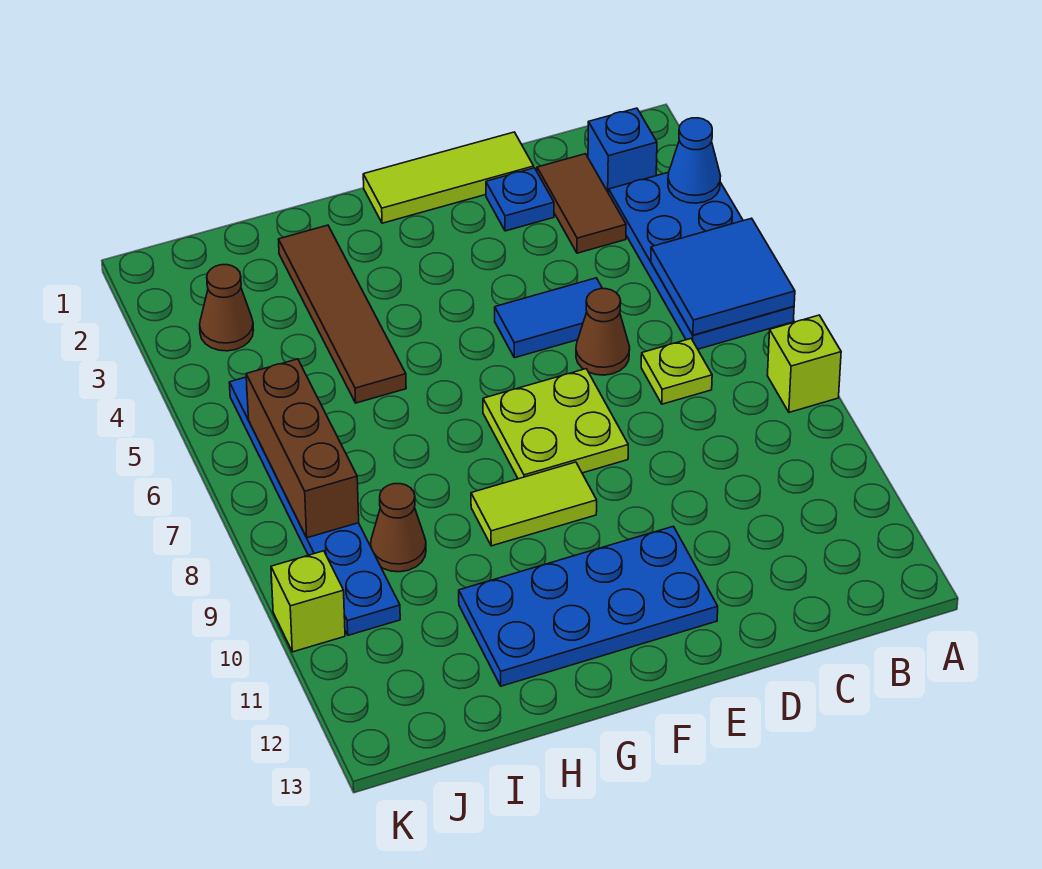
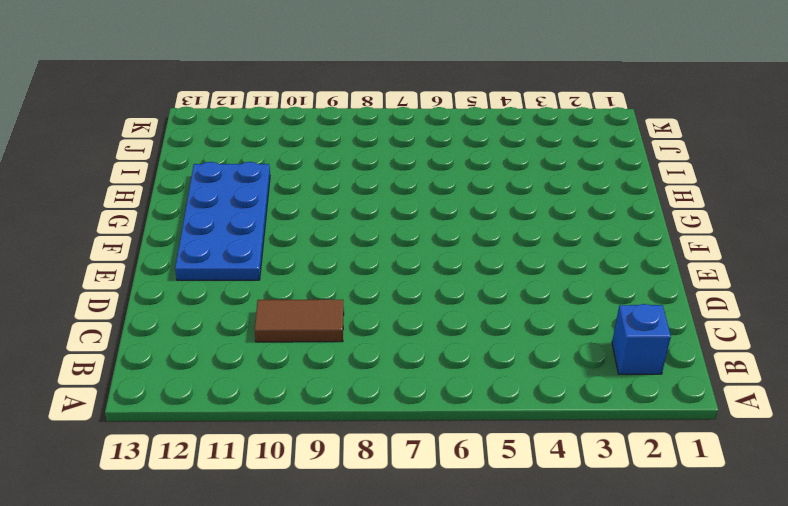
brown 1x2 tile [255,300,344,342] -> brown 1x2 tile moved to [537,154,626,253]
none -> blue 2x4 plate [609,172,794,349]
none -> lime 1x1 brick [767,315,841,412]
none -> lime 1x1 plate [641,339,712,404]

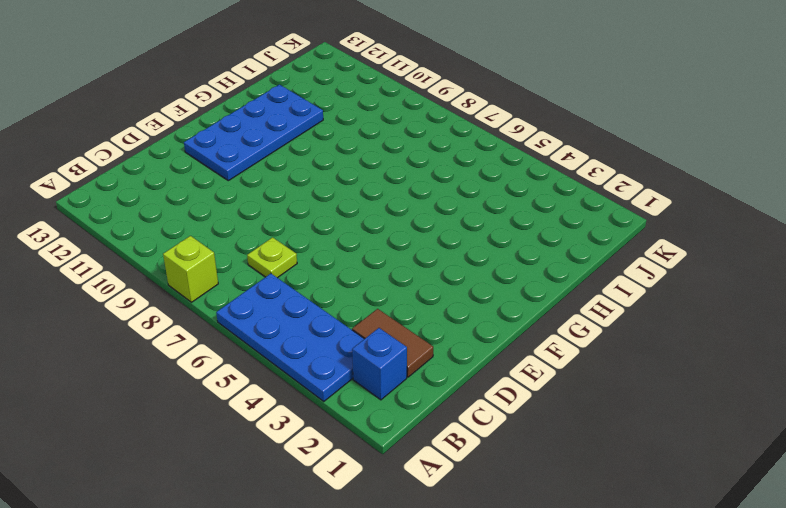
none -> lime 1x3 tile [363,132,534,223]
none -> blue 1x1 plate [486,168,554,231]
none -> blue 1x2 tile [495,278,603,358]

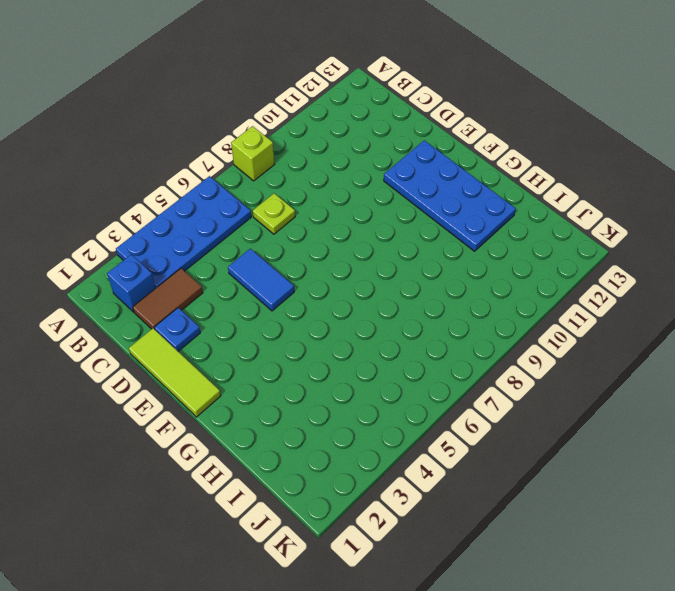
none -> brown 1x1 cone [576,289,630,375]
none -> lime 2x2 plate [483,369,628,479]
none -> lime 1x2 tile [471,462,597,546]

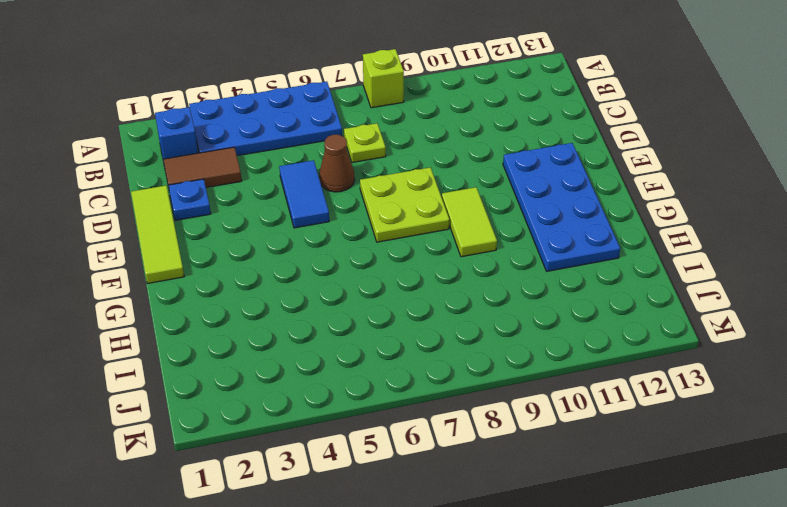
none -> brown 1x4 tile [279,225,406,403]
none -> brown 1x1 cone [371,484,426,572]
none -> brown 1x1 cone [200,265,254,351]

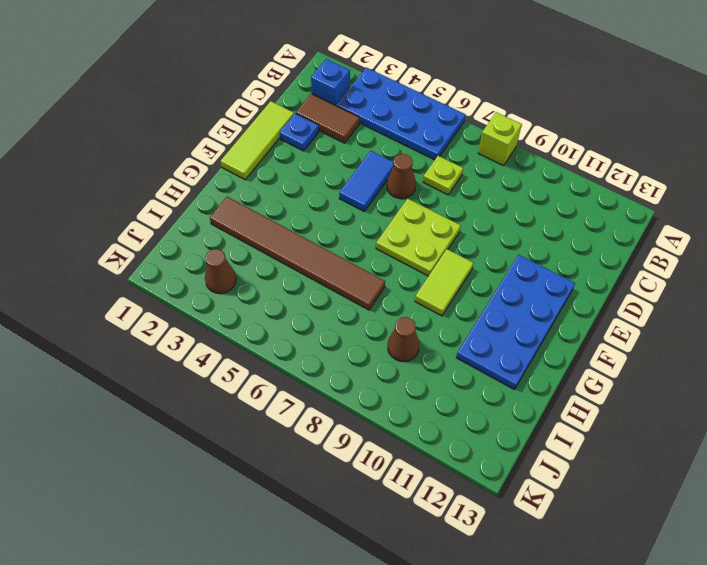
brown 1x6 tile [210,197,385,310] -> brown 1x4 tile [279,225,406,403]
none -> blue 1x6 plate [229,377,400,635]
none -> lime 1x1 brick [271,551,345,652]
none -> blue 1x1 cone [668,118,720,203]

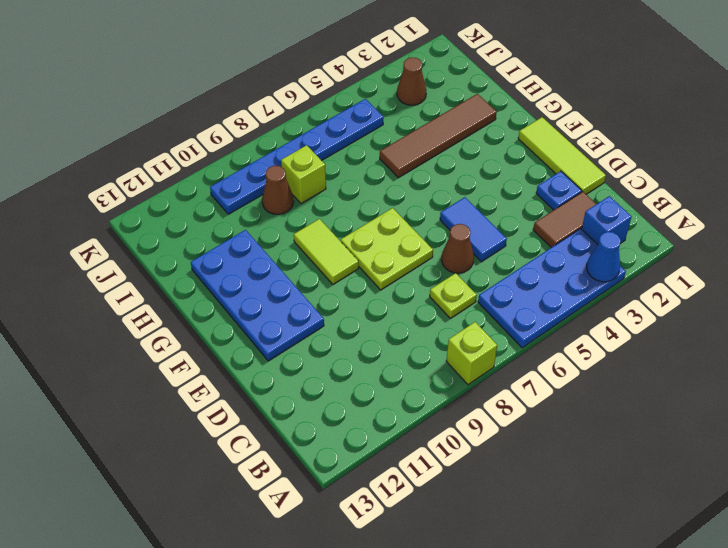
lime 1x1 brick [281,145,326,203] -> lime 1x1 brick moved to [271,551,345,652]
none -> blue 2x2 tile [651,218,795,335]
none -> brown 1x3 brick [246,359,359,538]

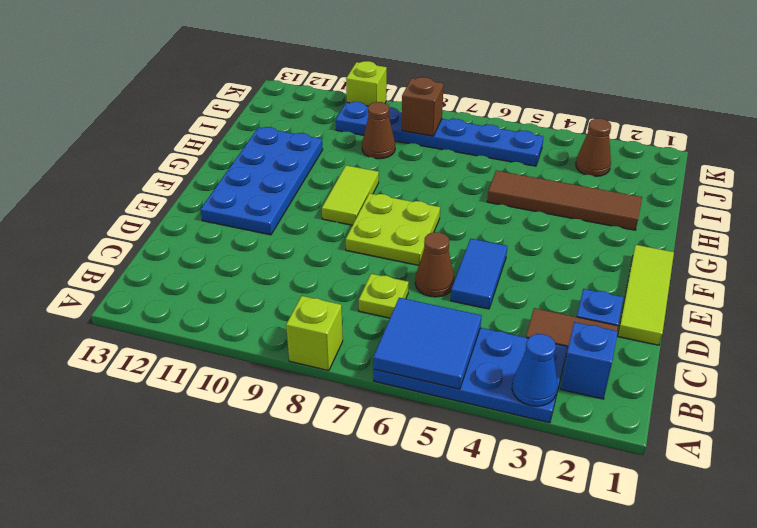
brown 1x1 brick [402,77,444,136] -> brown 1x3 brick [246,359,359,538]

